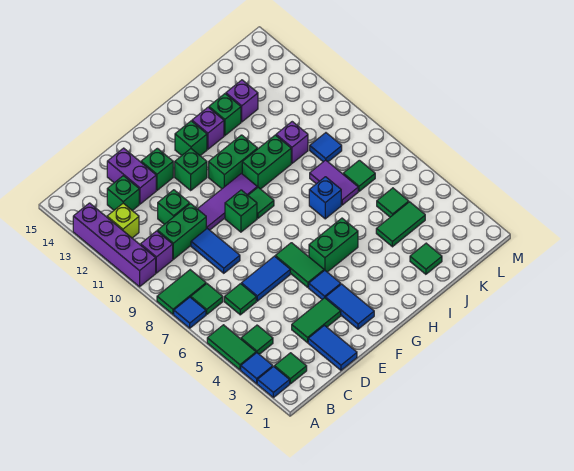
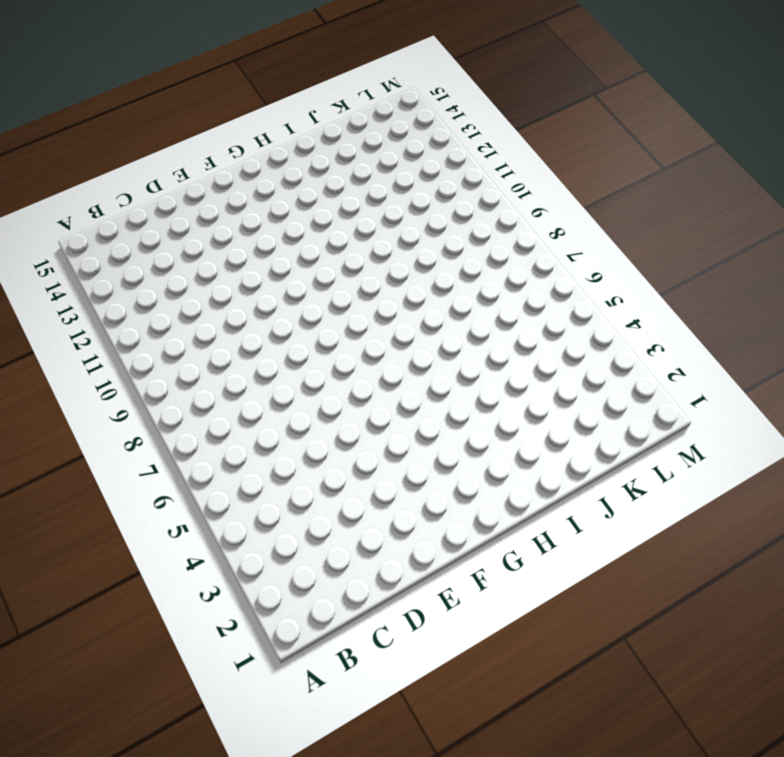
none -> blue 1x1 tile [257,366,290,398]
none -> blue 1x1 tile [241,353,273,384]
none -> green 1x2 tile [207,325,256,370]
none -> blue 1x1 tile [174,297,206,328]

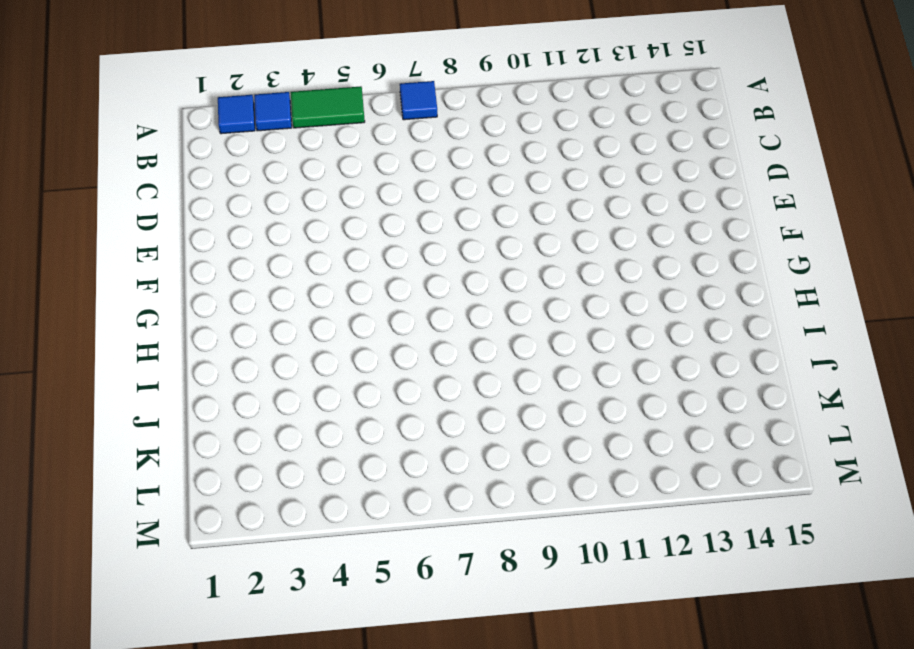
none -> green 1x2 tile [157,270,206,314]
none -> purple 1x4 brick [73,203,156,287]
none -> green 1x1 tile [274,353,307,384]
none -> green 1x1 tile [241,325,273,354]

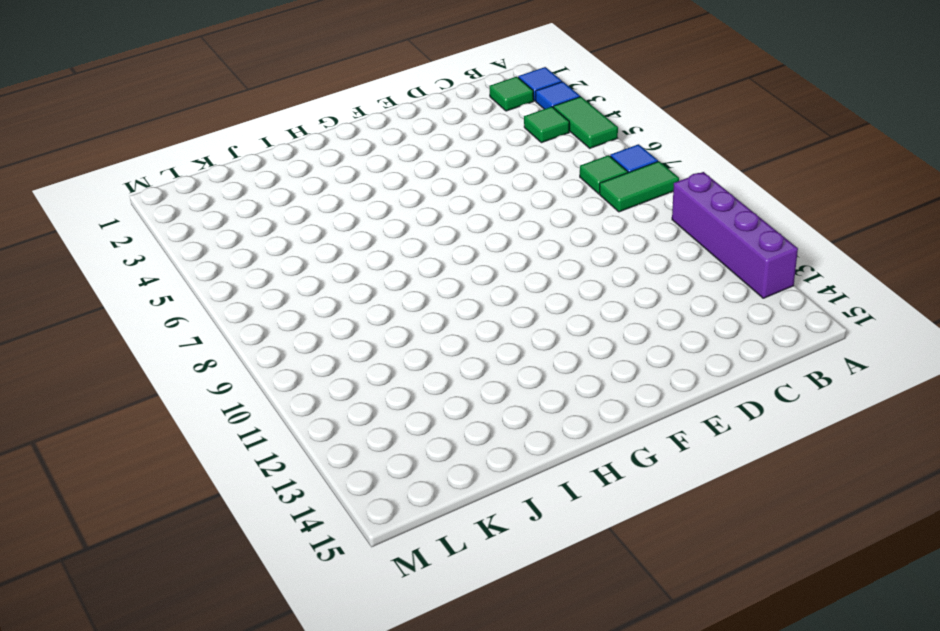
none -> purple 1x1 brick [141,231,173,273]
none -> lime 1x1 brick [107,203,139,238]
none -> green 1x1 tile [224,284,256,315]
none -> green 1x2 brick [157,204,206,259]

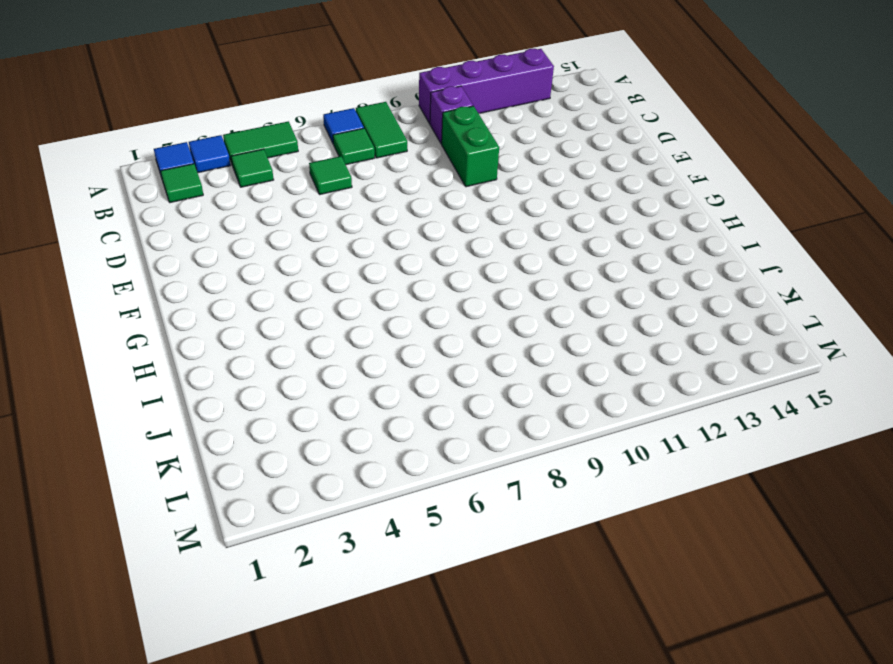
none -> lime 1x1 brick [107,203,139,238]
none -> green 1x1 brick [107,176,139,211]
none -> blue 1x2 tile [308,325,357,370]
none -> green 1x2 tile [292,298,341,343]

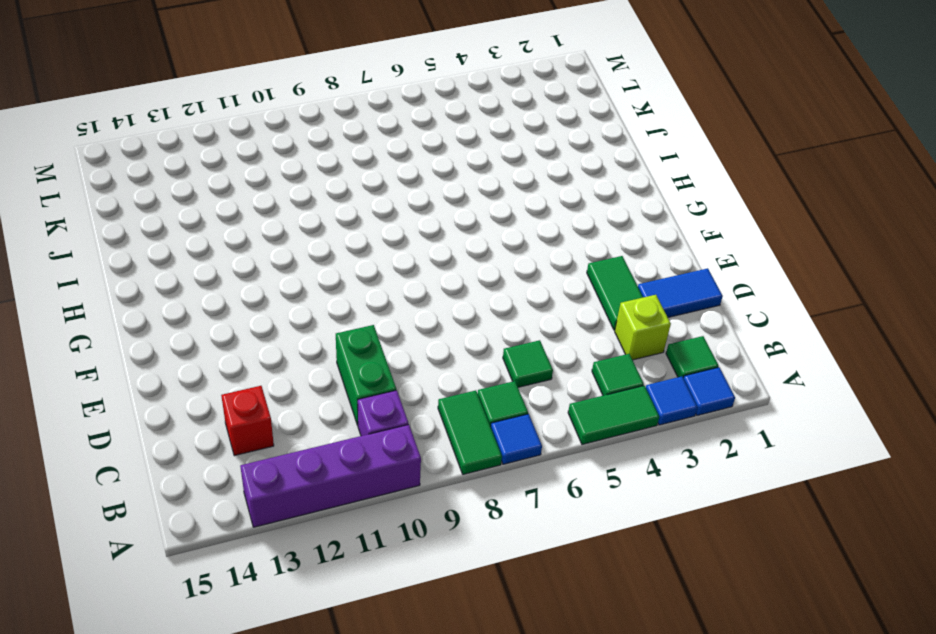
lime 1x1 brick [615,295,671,360] -> lime 1x1 brick moved to [107,203,139,238]
red 1x1 brick [221,386,274,456] -> green 1x1 brick [107,176,139,211]
none -> blue 1x2 tile [241,256,290,301]
none -> blue 1x2 tile [191,228,240,273]
none -> green 1x1 brick [158,190,190,224]
none -> purple 1x2 brick [107,148,156,204]

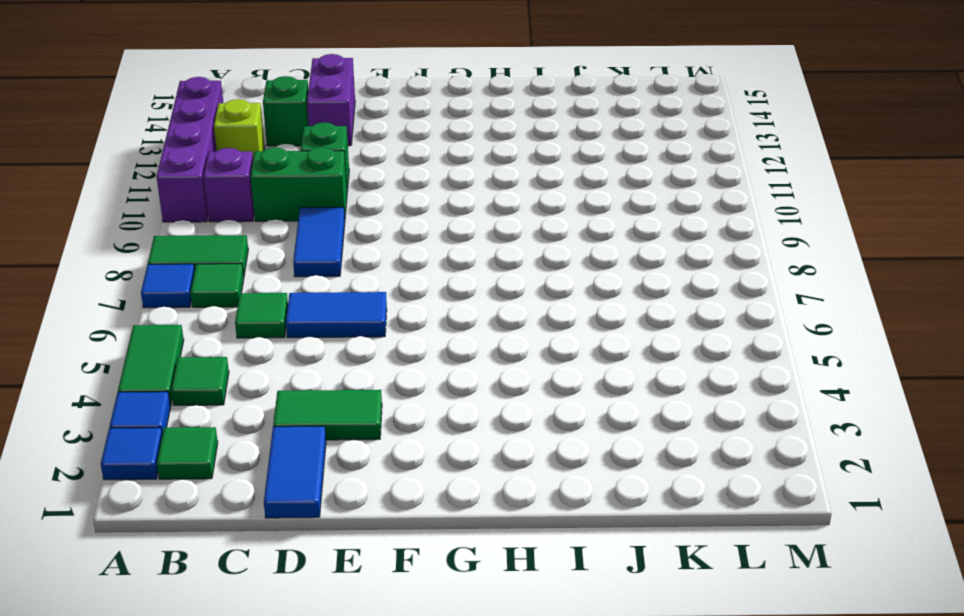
none -> purple 1x3 tile [198,173,257,230]
none -> green 1x1 brick [141,148,173,190]
none -> blue 1x2 tile [325,284,374,329]
none -> blue 1x1 tile [309,270,341,299]

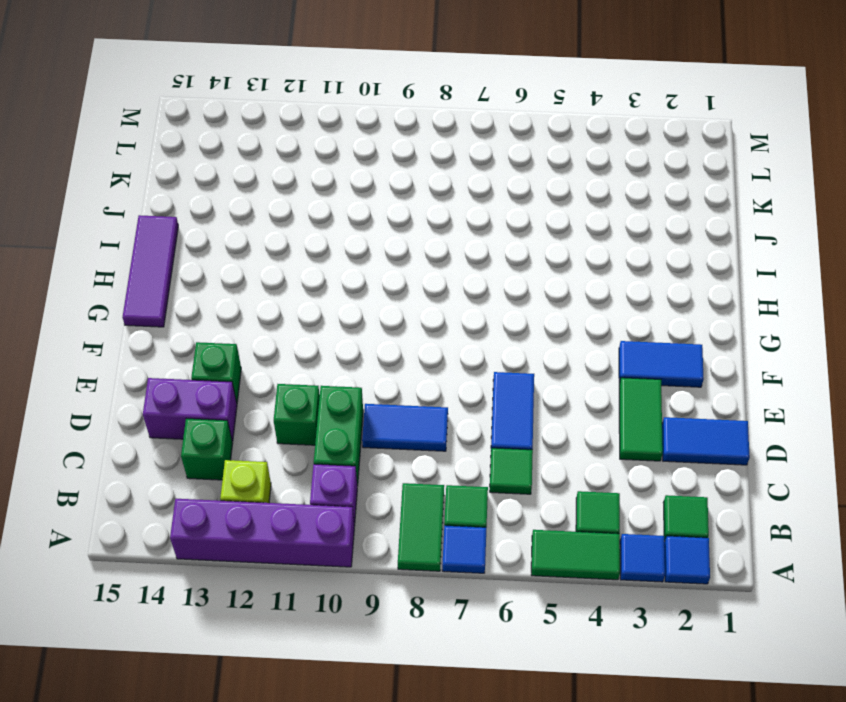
purple 1x3 tile [123,215,178,327] -> purple 1x3 tile moved to [198,173,257,230]
none -> blue 1x1 tile [309,270,341,299]
none -> green 1x2 tile [275,243,324,287]
none -> green 1x1 brick [225,190,257,232]
none -> green 1x1 brick [175,149,207,190]

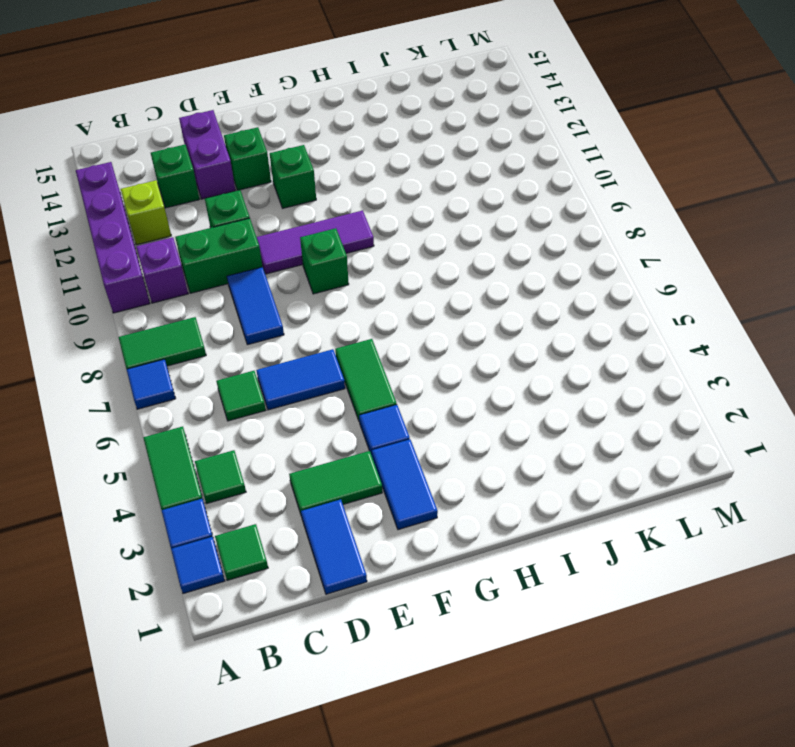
none -> green 1x1 tile [191,284,223,314]
none -> green 1x2 brick [309,218,358,272]
none -> green 1x1 tile [248,187,274,218]
none -> green 1x2 brick [209,135,258,189]

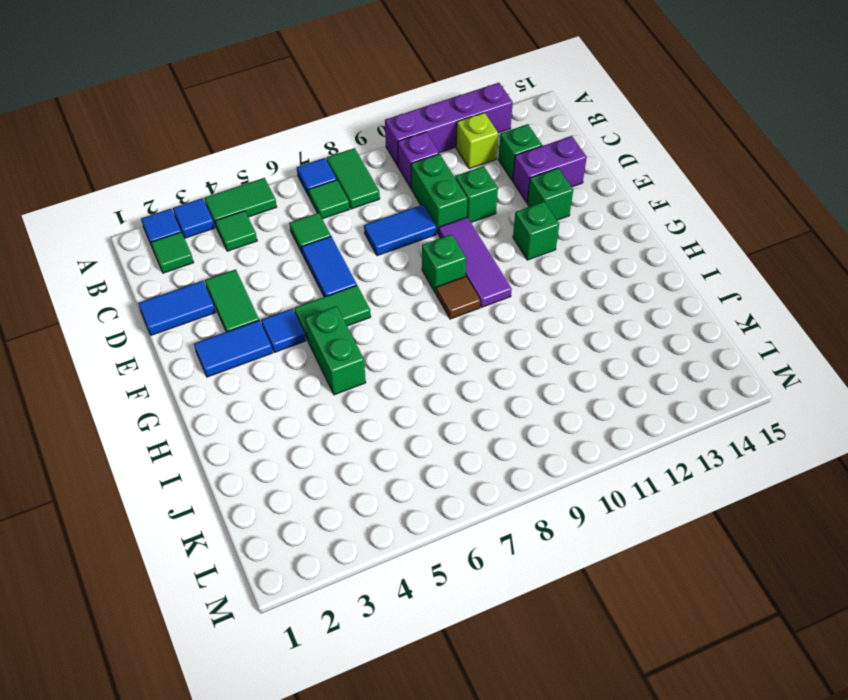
brown 1x1 tile [436,276,480,319] -> green 1x1 tile [248,187,274,218]
none -> green 1x2 brick [209,135,258,189]
none -> green 1x1 brick [175,121,207,156]
none -> green 1x2 brick [242,135,291,189]
none -> purple 1x1 brick [192,107,224,149]

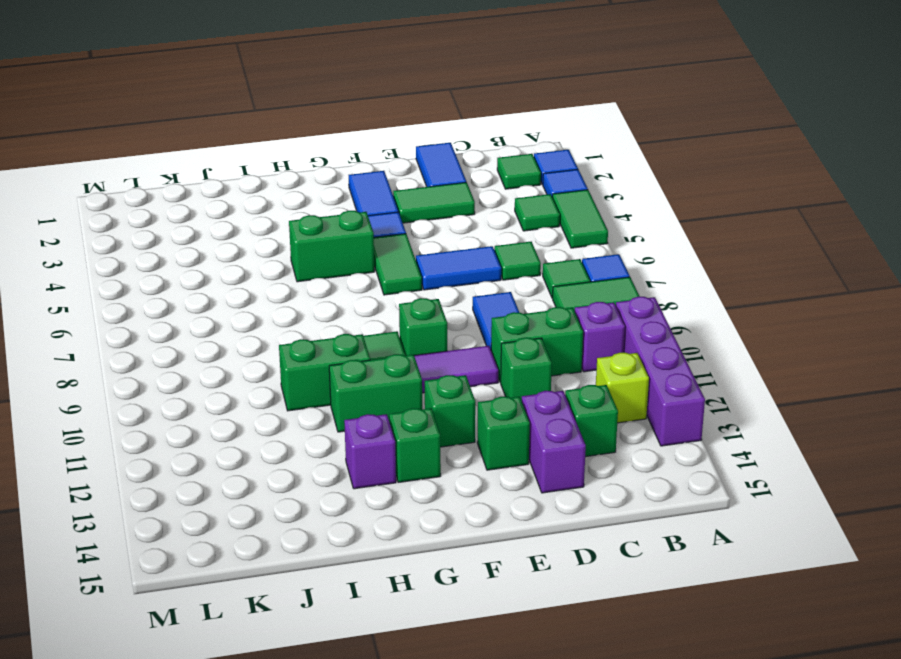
none -> blue 1x1 brick [309,177,341,219]
none -> green 1x1 brick [209,94,241,136]
none -> green 1x1 tile [410,243,442,274]
none -> green 1x2 tile [376,202,425,247]

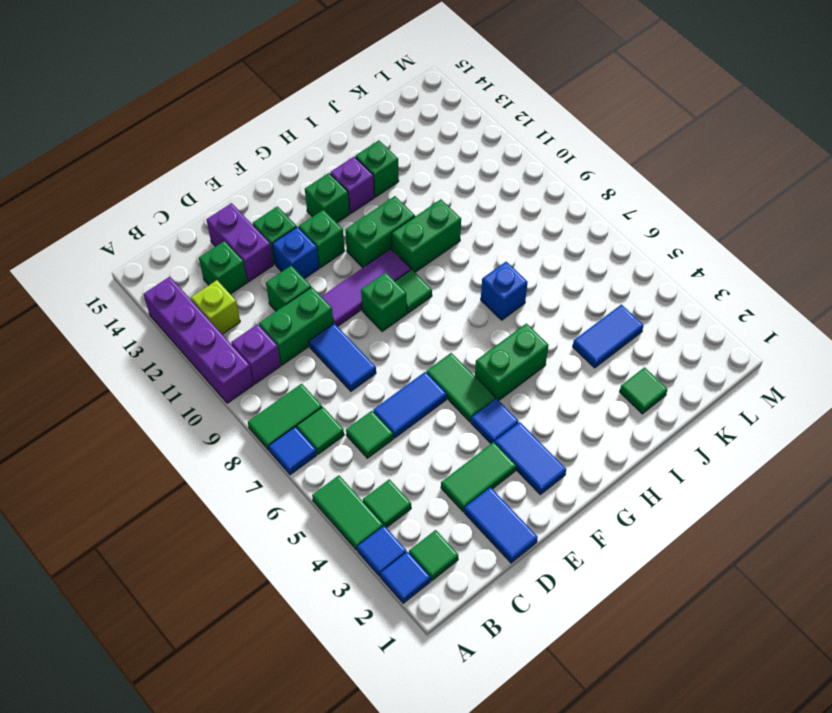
blue 1x1 brick [272,227,319,279] -> none
blue 1x2 tile [573,305,644,368] -> green 1x2 tile [376,202,425,247]
none -> purple 1x2 tile [310,160,358,205]
none -> purple 1x1 brick [276,122,308,163]
none -> purple 1x1 brick [226,80,258,122]
none -> green 1x1 tile [377,188,409,217]

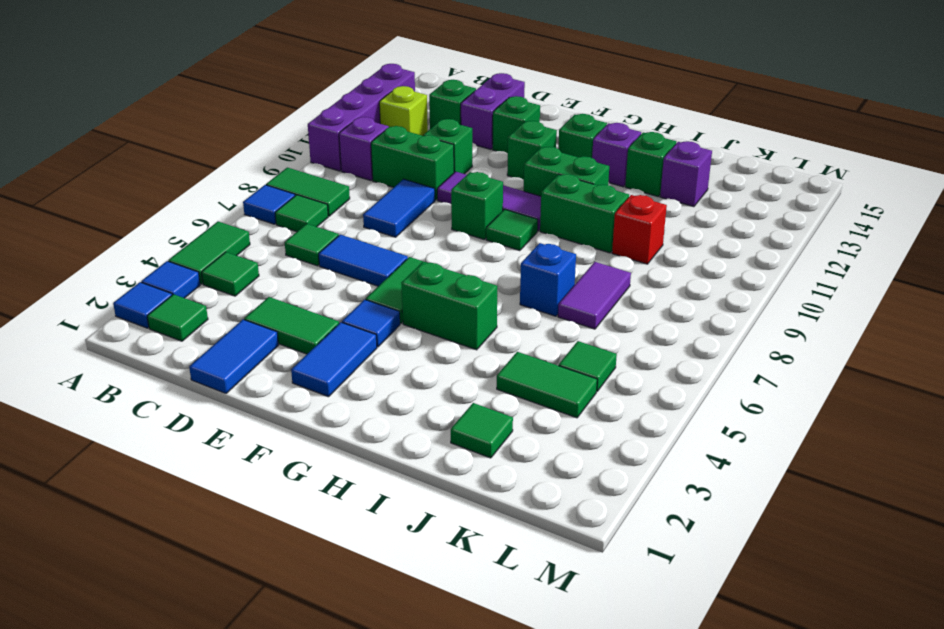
red 1x1 brick [612,195,667,264] -> purple 1x1 brick [276,122,308,163]
none -> green 1x1 tile [343,160,375,191]
none -> blue 1x1 tile [310,133,342,162]

